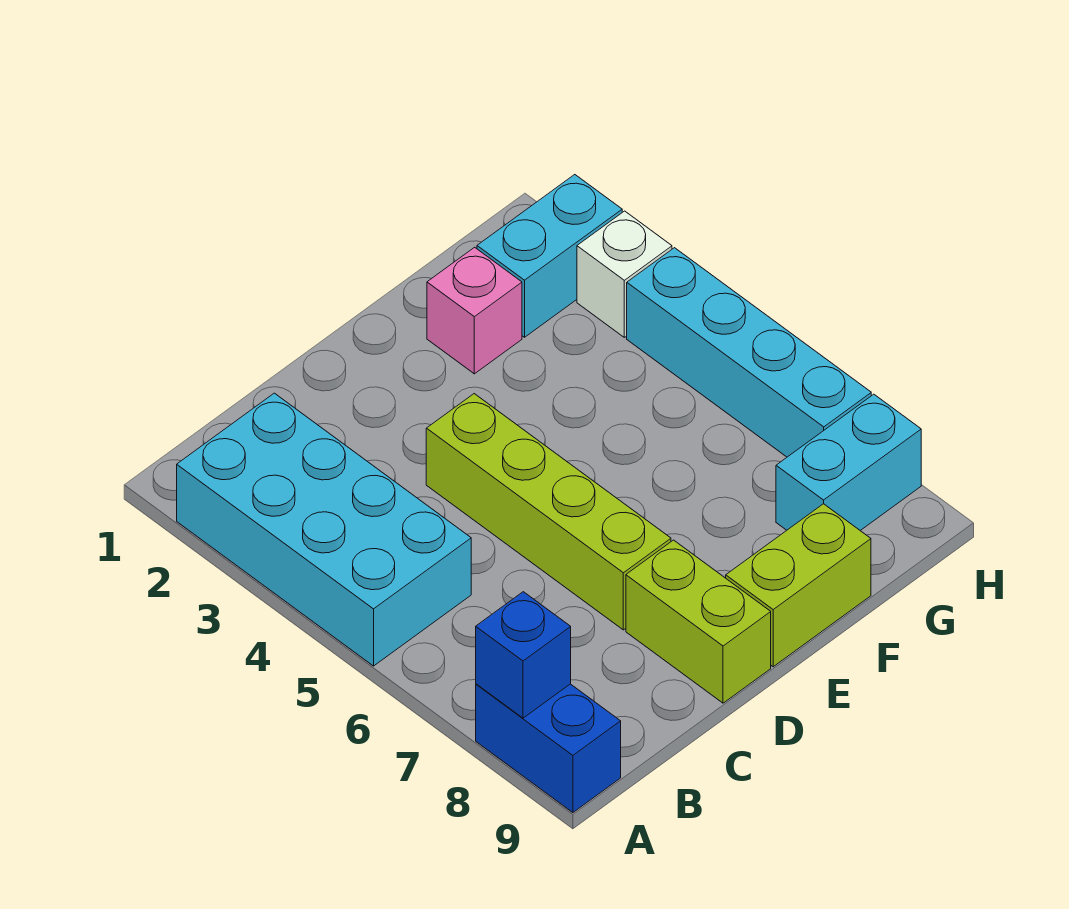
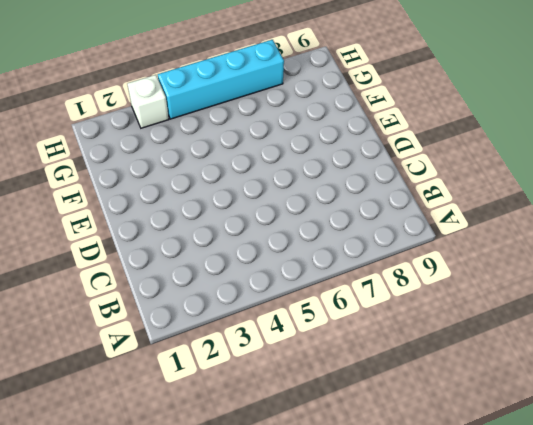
none -> cyan 2x4 brick [177,393,471,666]
none -> blue 1x2 brick [476,684,621,813]

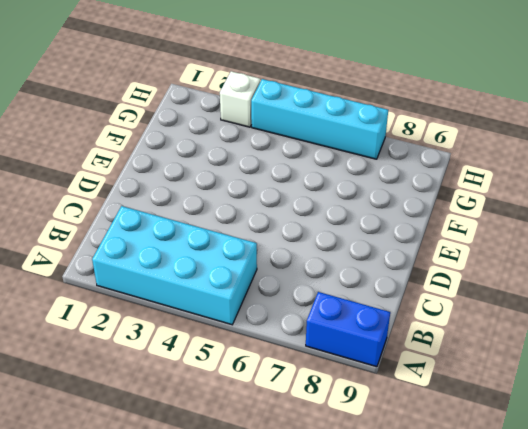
none -> lime 1x4 brick [426,394,671,630]
none -> lime 1x2 brick [626,540,771,703]

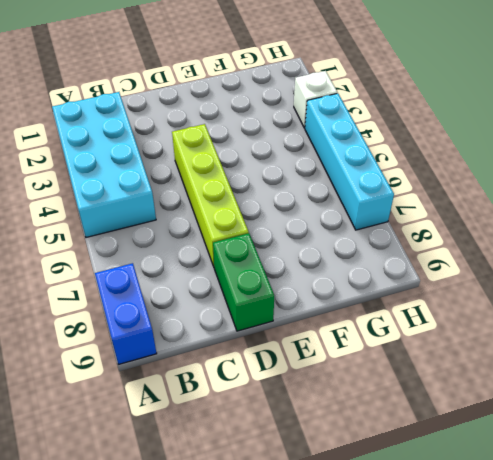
green 1x2 brick [213,233,274,331] -> lime 1x2 brick [626,540,771,703]
none -> lime 1x2 brick [726,504,871,667]
none -> pink 1x1 brick [427,247,522,374]

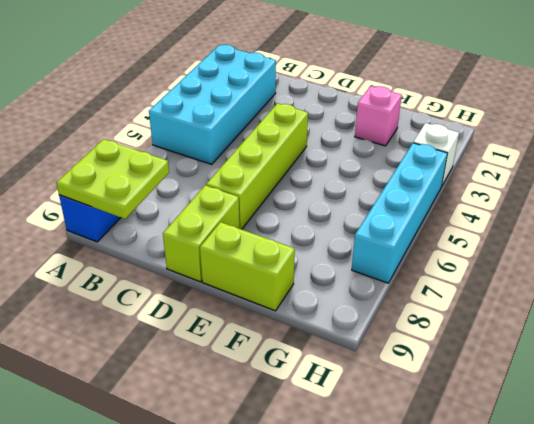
lime 2x2 plate [56,139,169,219] -> blue 1x1 brick [476,592,571,718]
none -> cyan 1x2 brick [477,175,622,337]
none -> cyan 1x2 brick [776,394,921,530]

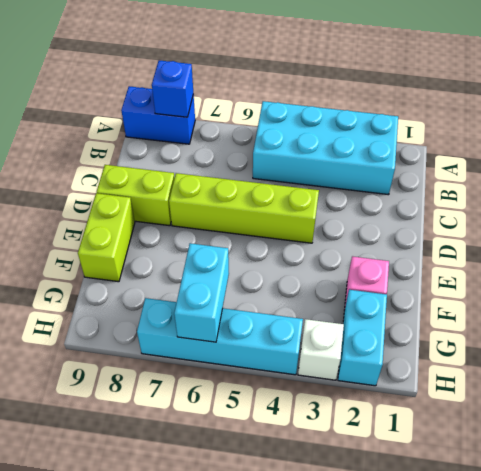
cyan 1x2 brick [174,243,229,342] -> cyan 1x2 brick moved to [776,394,921,530]

